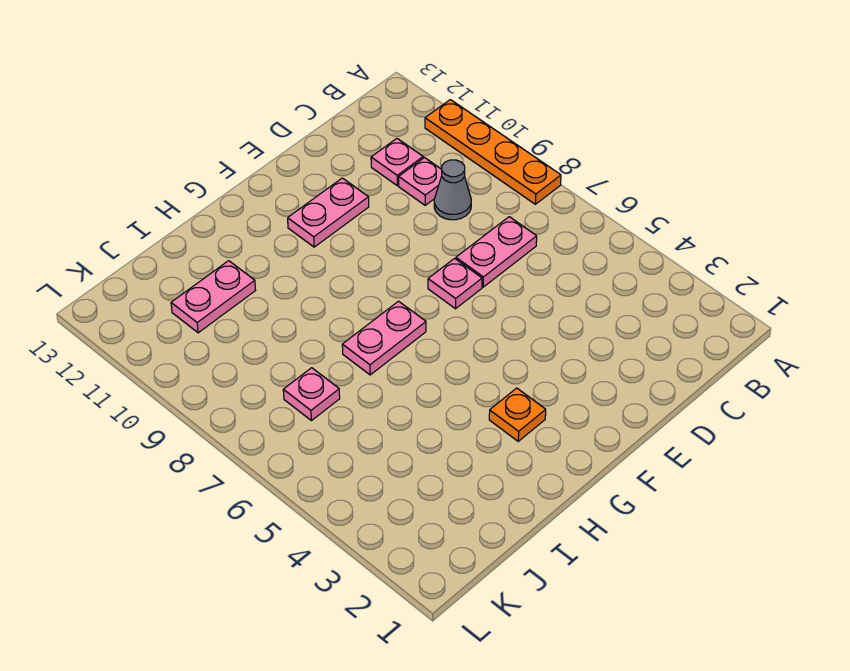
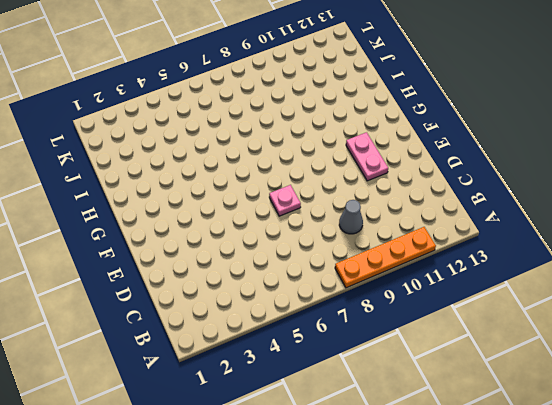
none -> pink 1x2 plate [456,217,537,287]
none -> pink 1x1 plate [399,158,442,205]

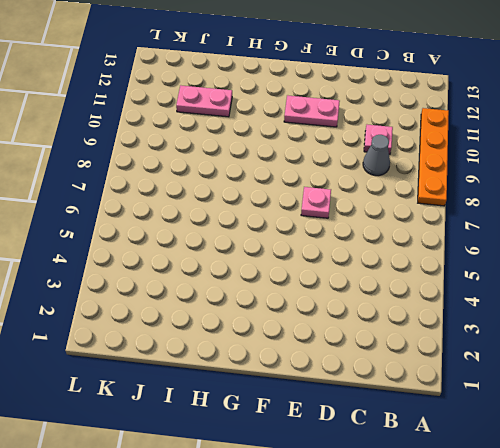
none -> pink 1x2 plate [456,217,537,287]
none -> pink 1x1 plate [371,139,423,186]

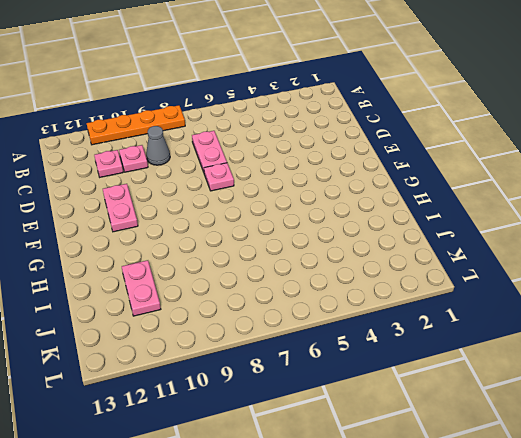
none -> orange 1x1 plate [489,388,546,441]
none -> pink 1x2 plate [342,301,426,375]

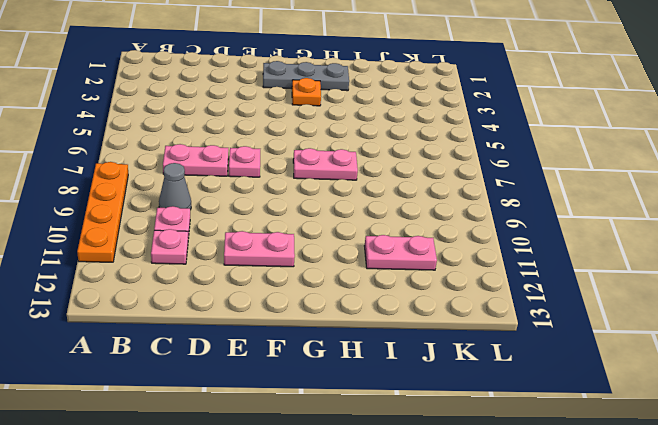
grey 1x3 plate [263,61,349,91] -> none
none -> pink 1x1 plate [283,368,340,421]

